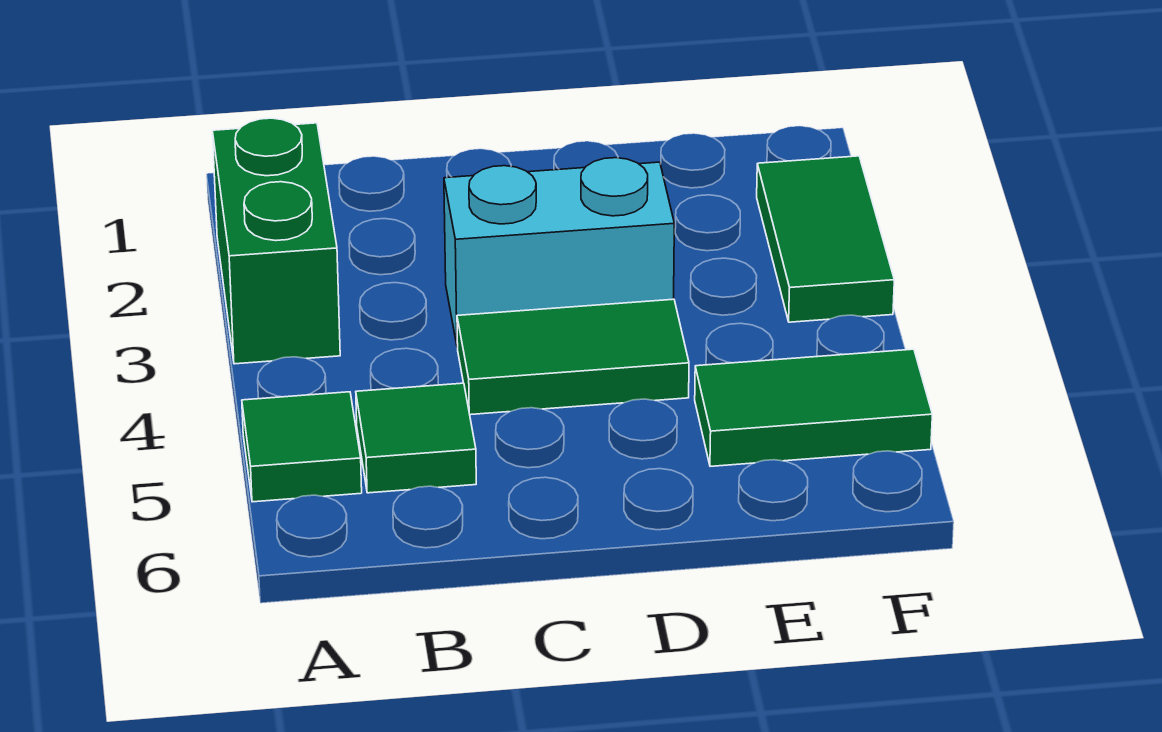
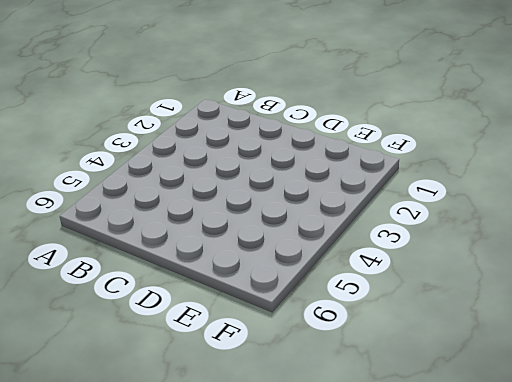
none -> green 1x2 brick [212,118,340,364]
none -> green 1x1 tile [242,392,362,502]

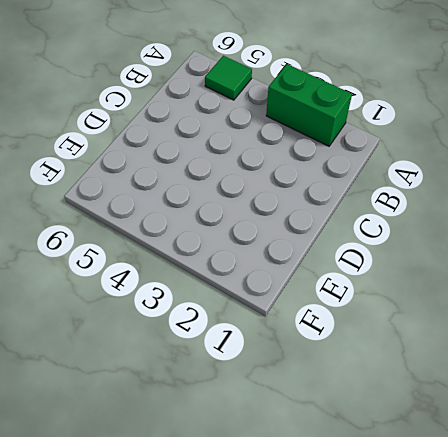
none -> green 1x1 tile [356,383,476,493]
none -> cyan 1x2 brick [444,158,674,347]

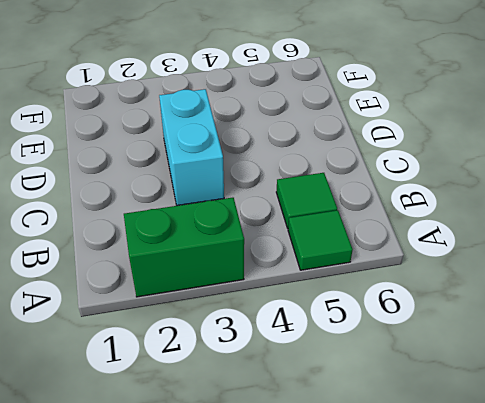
none -> green 1x2 tile [457,299,689,415]
none -> green 1x2 tile [695,349,932,466]

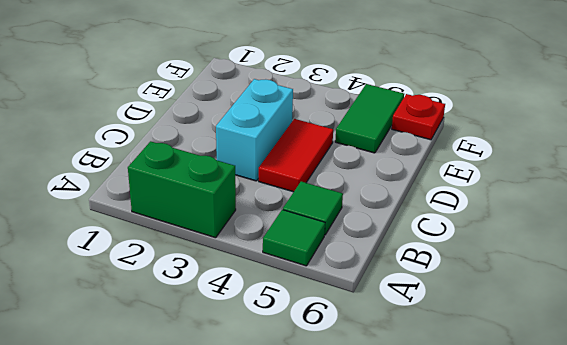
red 1x2 tile [259,119,333,192] -> green 1x2 tile [457,299,689,415]
red 1x1 plate [392,94,445,140] -> none
none -> green 1x2 tile [757,156,894,322]

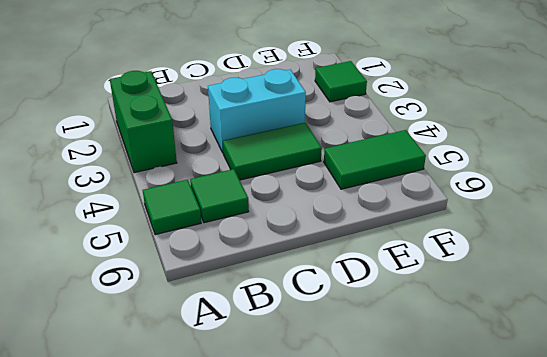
green 1x1 tile [315,61,367,102] -> green 1x2 tile [757,156,894,322]

